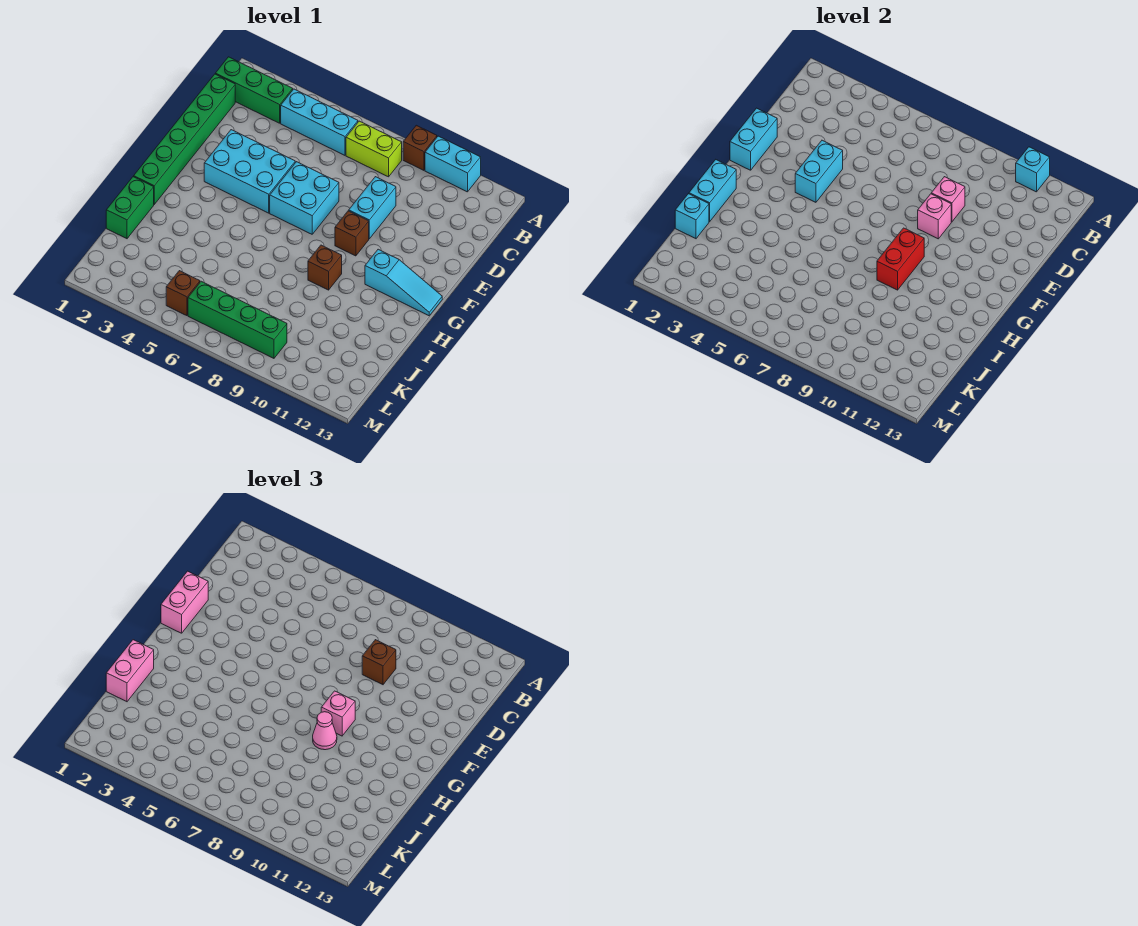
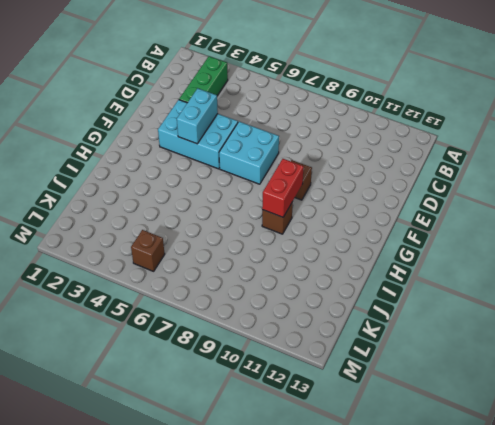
green 1x3 brick [179,56,228,103] -> green 1x3 brick turned to [215,57,293,123]
none -> brown 1x1 brick [403,125,437,170]
none -> cyan 1x2 brick [425,136,481,192]
none -> cyan 1x3 brick [281,89,358,155]

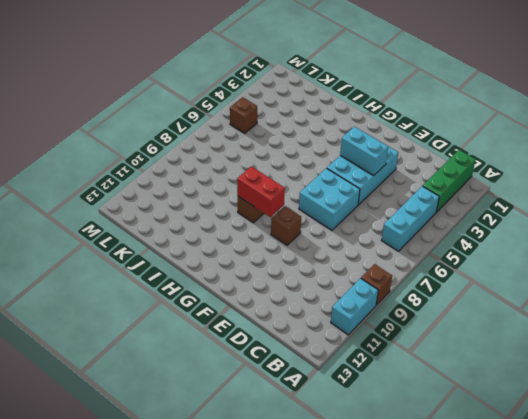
none -> lime 1x2 brick [346,121,402,177]
none -> green 1x6 brick [134,74,235,204]
none -> cyan 1x2 brick [349,177,396,239]

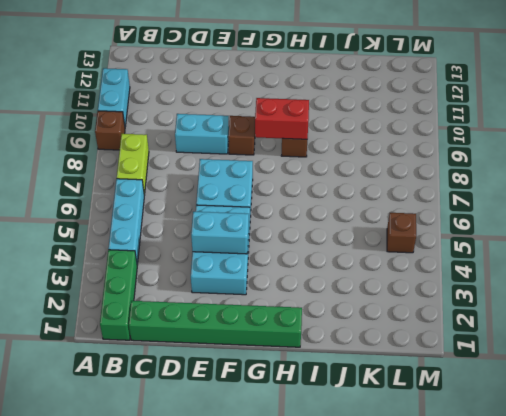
none -> cyan 1x3 slope [365,249,442,316]
none -> green 1x2 brick [106,177,154,239]
none -> green 1x4 brick [188,281,287,358]

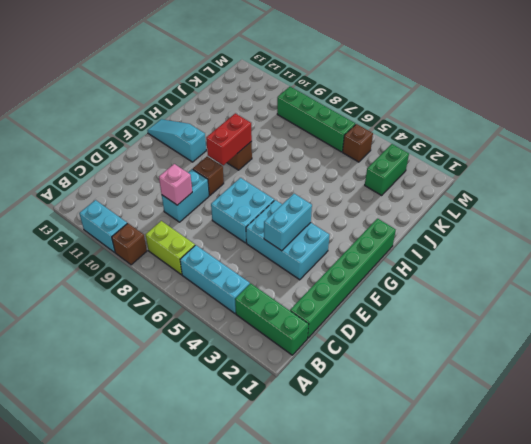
green 1x2 brick [365,144,409,195] -> green 1x2 brick moved to [106,177,154,239]
none -> cyan 1x1 brick [1016,147,1050,192]
none -> cyan 1x2 brick [730,108,777,170]
none -> pink 1x1 brick [918,194,951,239]

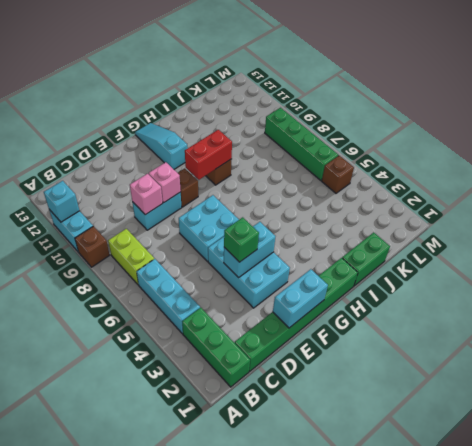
green 1x1 brick [224,217,259,262] -> none
none -> cyan 1x2 brick [689,160,736,222]
none -> cyan 1x1 brick [675,194,709,239]
none -> brown 1x1 brick [362,640,396,685]

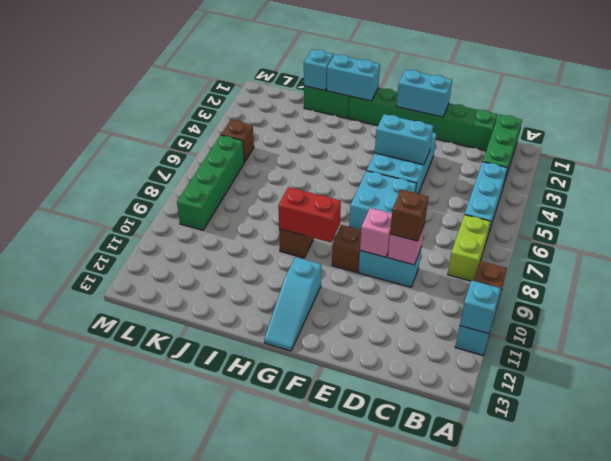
none -> pink 1x2 brick [161,571,208,633]
none -> pink 1x1 brick [321,691,355,736]
none -> pink 1x1 cone [313,712,337,750]

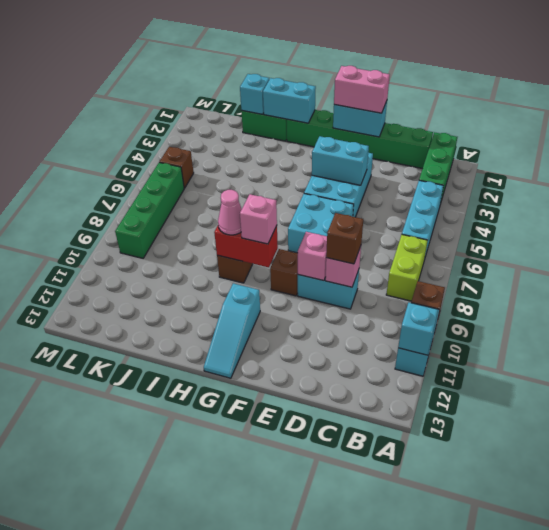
none -> pink 1x2 brick [106,640,154,702]

